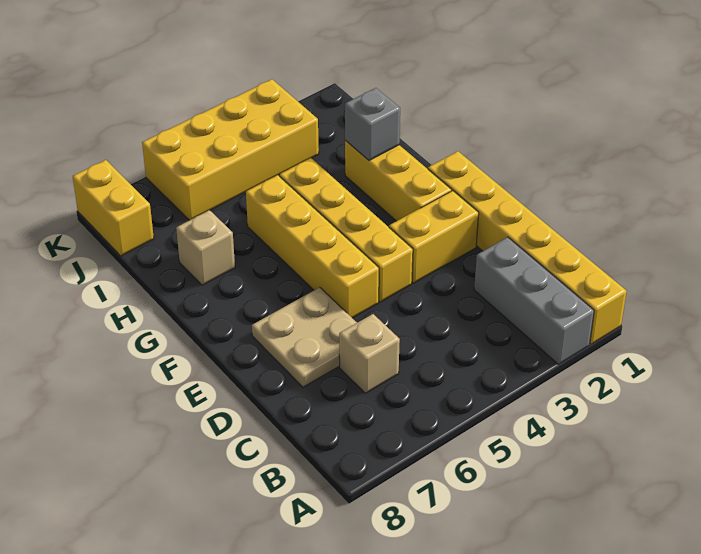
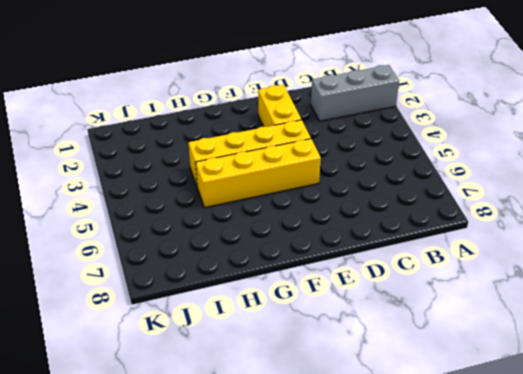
none -> yellow 1x6 brick [428,151,626,344]
none -> tan 1x1 brick [339,314,400,393]
none -> tan 2x2 plate [252,287,357,387]

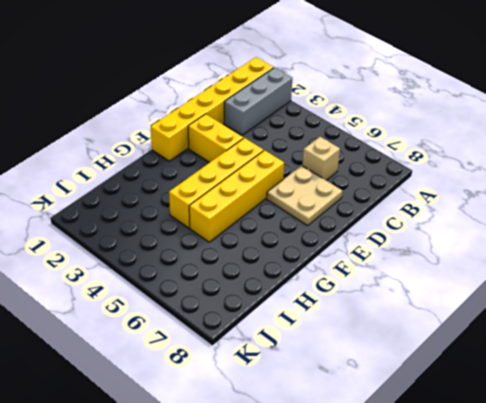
none -> yellow 1x3 brick [345,141,452,221]
none -> tan 1x1 brick [176,210,235,285]
none -> yellow 2x4 brick [142,79,319,220]

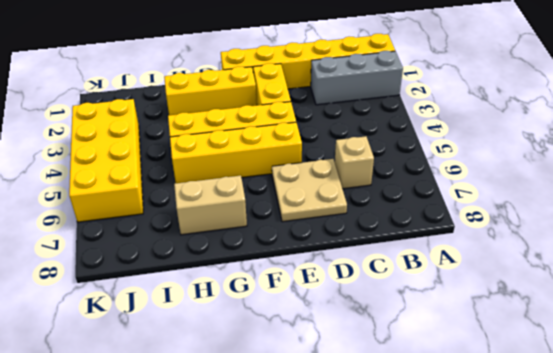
tan 1x2 brick [174,175,247,235] -> tan 1x1 brick [176,210,235,285]
none -> yellow 1x2 brick [73,160,154,256]
none -> grey 1x1 brick [345,88,400,160]

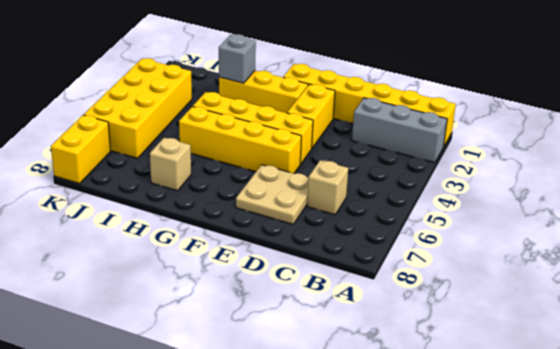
yellow 1x2 brick [51,115,110,184] -> yellow 1x2 brick turned to [73,160,154,256]

